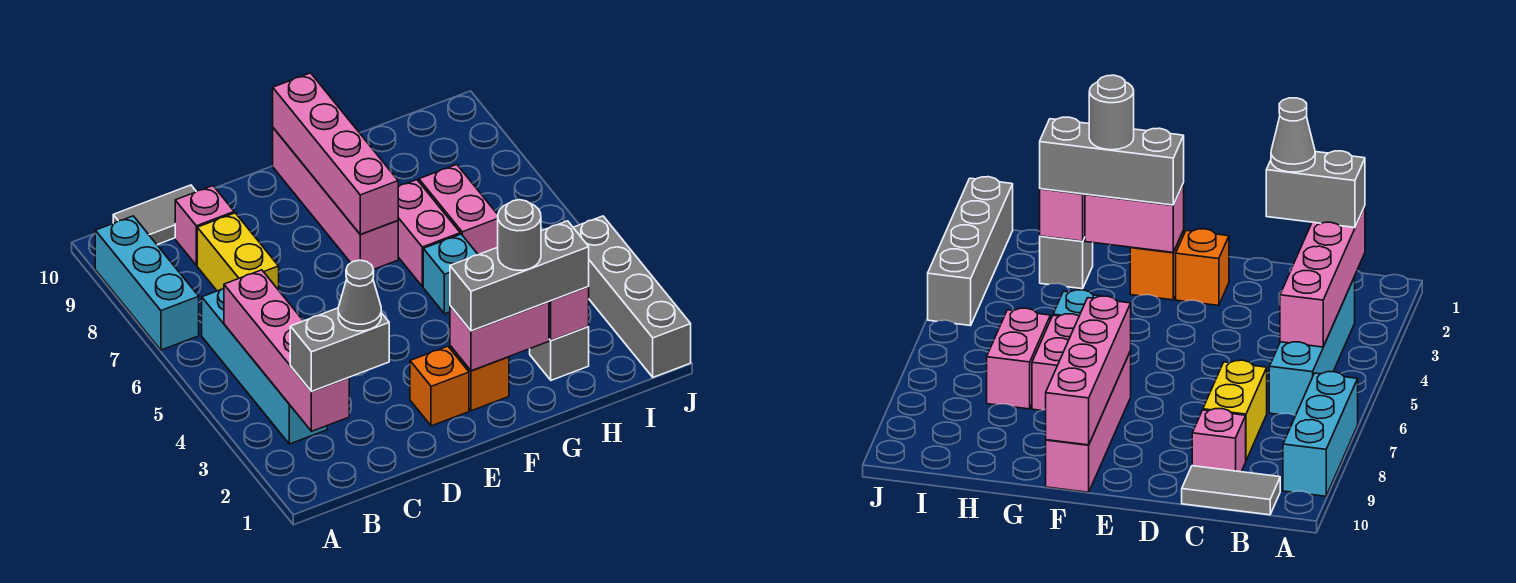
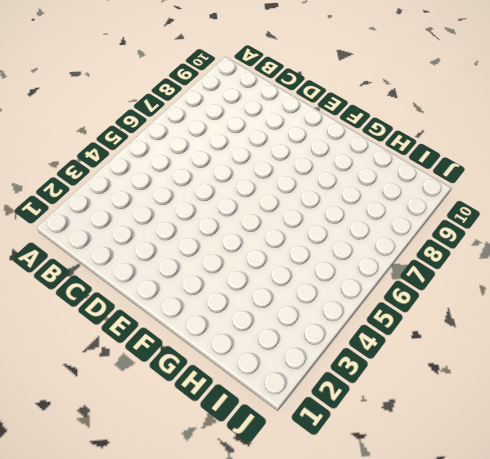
none -> cyan 1x3 brick [95,216,199,350]
none -> cyan 1x4 brick [202,288,327,444]
none -> grey 1x2 tile [113,185,196,245]

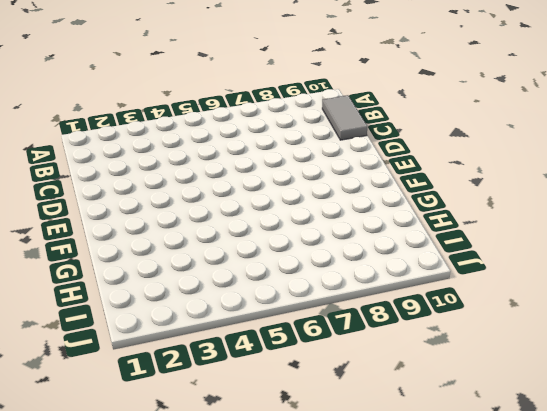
none -> cyan 1x3 brick [95,216,199,350]
none -> cyan 1x4 brick [202,288,327,444]
none -> yellow 1x2 brick [197,213,279,291]

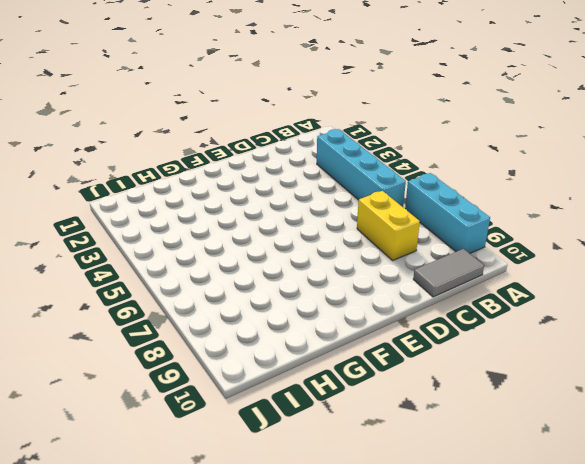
none -> pink 1x1 brick [175,186,234,265]
none -> orange 1x1 brick [410,346,469,426]
none -> orange 1x1 brick [450,346,509,411]

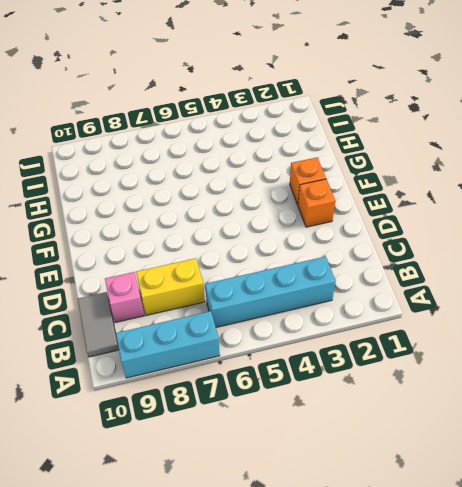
none -> pink 1x4 brick [273,128,398,270]
none -> cyan 1x1 brick [423,234,478,314]
none -> pink 1x2 brick [398,180,460,287]

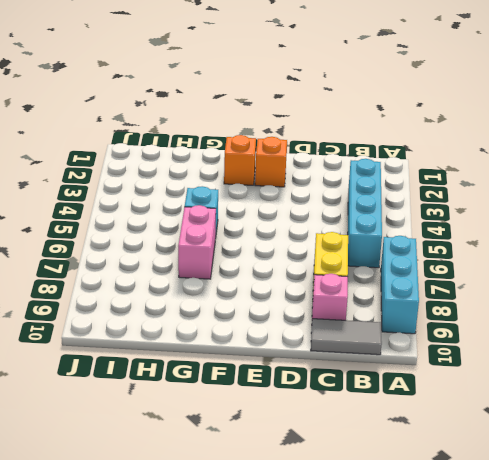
none -> pink 1x4 brick [273,128,398,270]
none -> grey 1x1 brick [530,326,589,380]
none -> pink 1x2 brick [419,165,498,255]

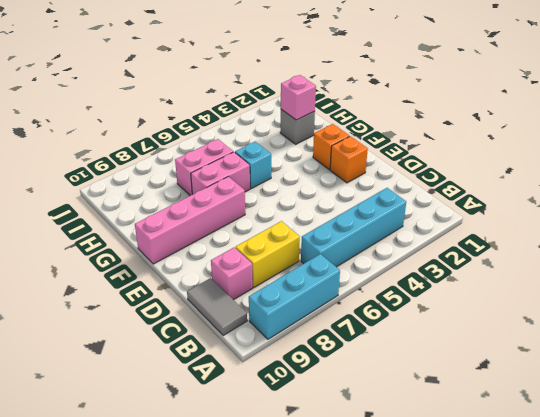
none -> grey 1x4 brick [573,216,691,377]
none -> pink 1x4 brick [224,270,349,431]
none -> pink 1x2 brick [450,302,549,371]

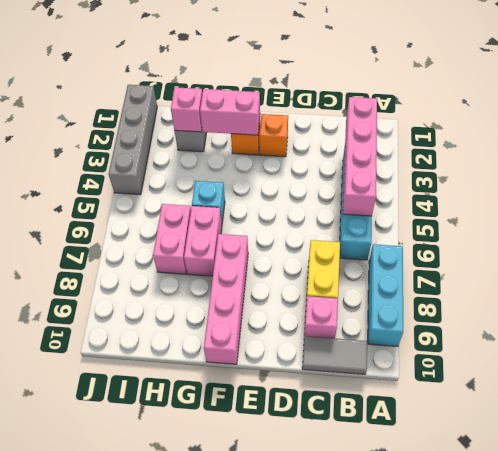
none -> pink 1x4 brick [273,73,398,234]
none -> grey 1x2 brick [290,308,389,391]
none -> grey 1x3 brick [450,221,589,331]

